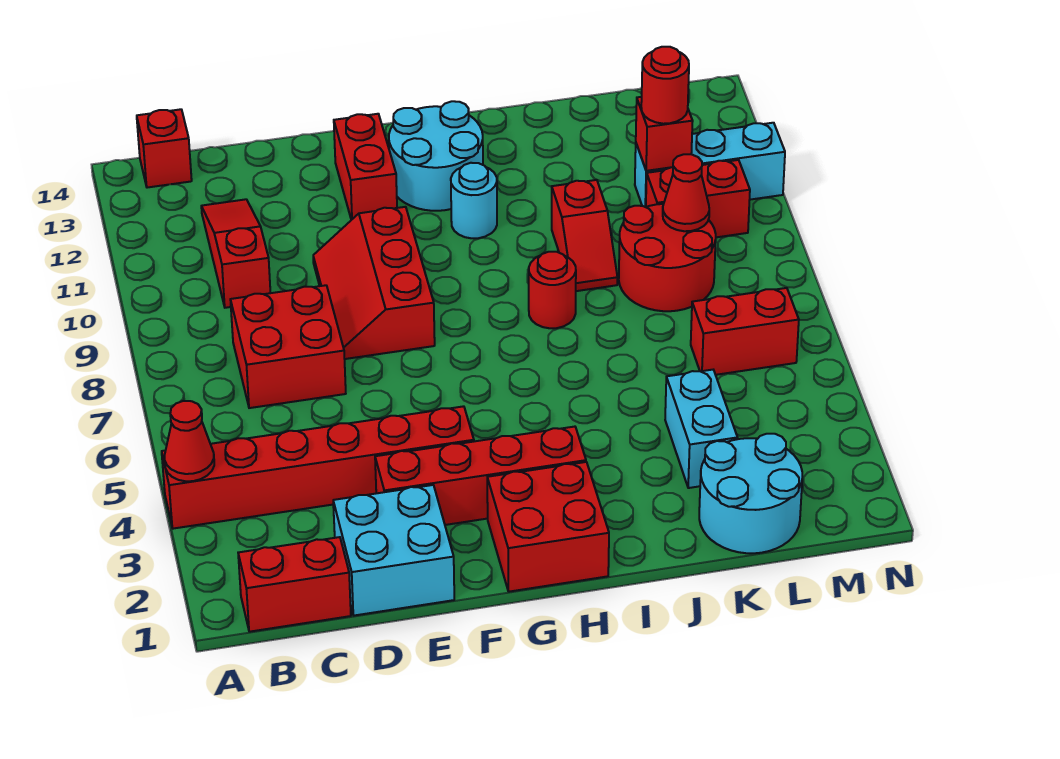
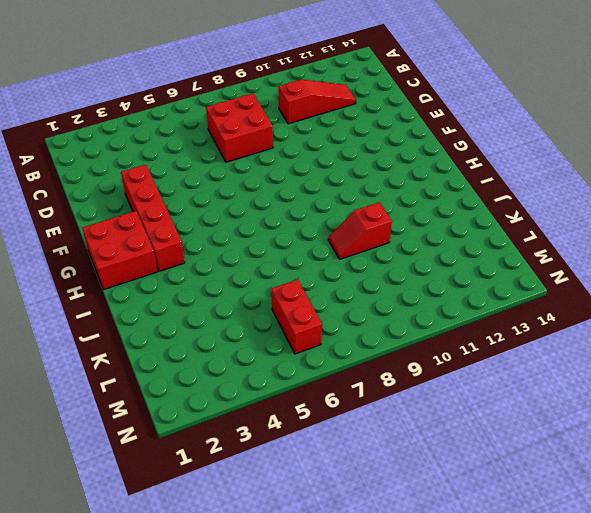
none -> red 1x6 brick [162,406,474,529]
none -> red 1x2 brick [238,537,351,632]
none -> red 1x1 brick [137,109,192,188]

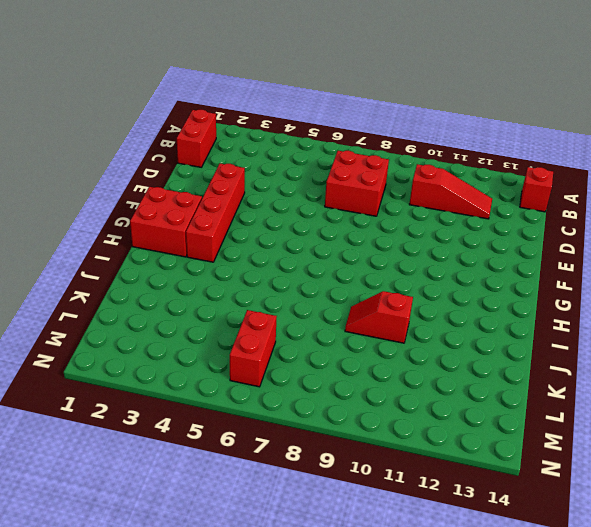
none -> red 1x6 brick [162,406,474,529]
none -> cyan 2x2 brick [333,485,454,616]
none -> red 2x3 slope [313,207,435,359]

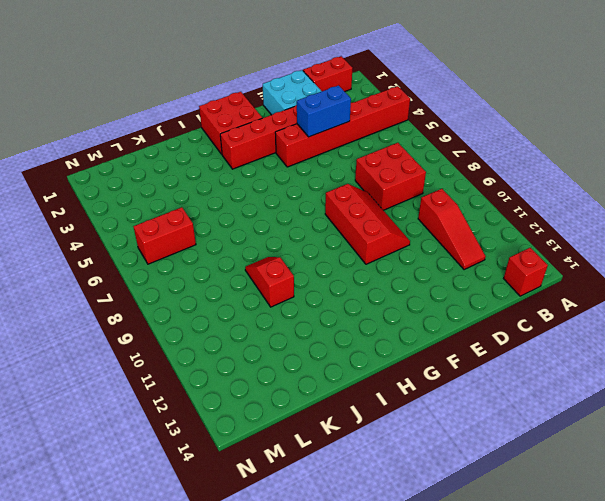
blue 1x2 brick [297,86,351,137] -> none
none -> red 1x2 brick [334,114,397,220]
none -> cyan 2x2 round brick [389,101,483,211]
none -> cyan 1x1 round brick [451,163,497,238]

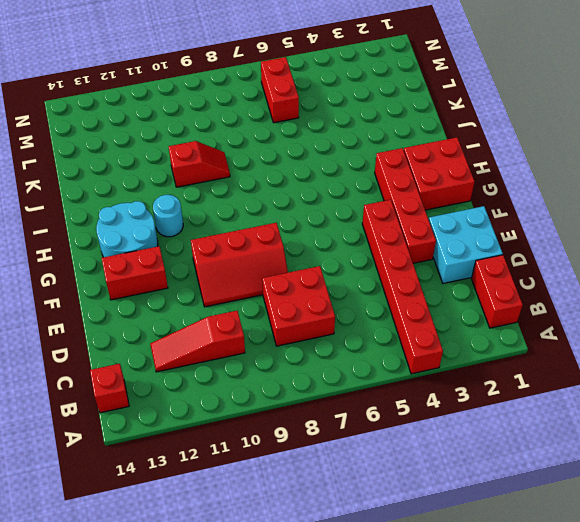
none -> red 1x1 round brick [529,252,576,328]
none -> cyan 2x2 round brick [699,434,802,553]
none -> cyan 1x2 brick [665,370,738,488]

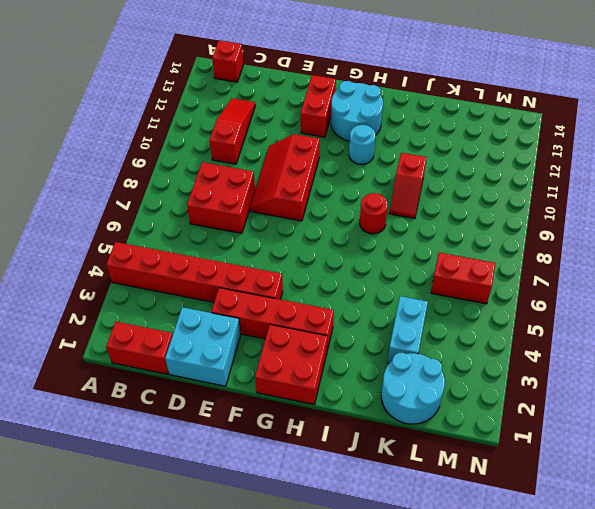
none -> red 2x2 round brick [619,204,716,311]
none -> red 1x2 brick [646,160,750,237]
none -> cyan 1x3 brick [635,123,785,207]

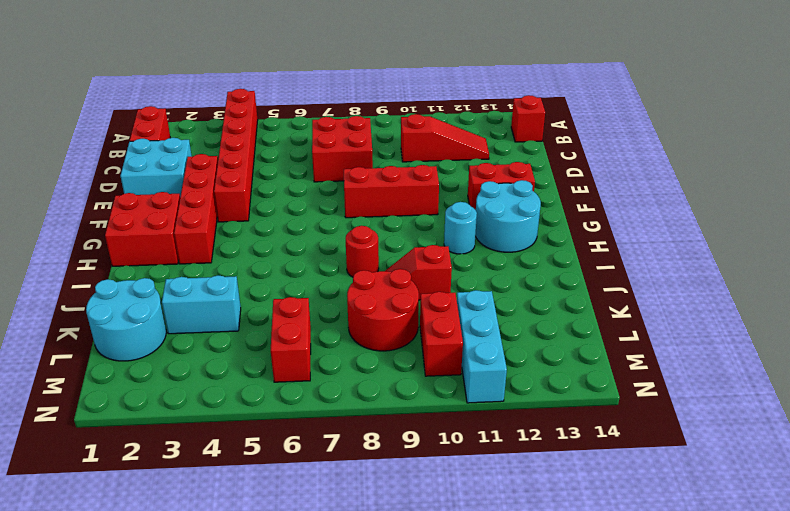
none -> red 1x1 cone [165,401,214,481]
none -> red 1x1 cone [663,154,709,231]
none -> red 1x1 brick [636,97,693,171]

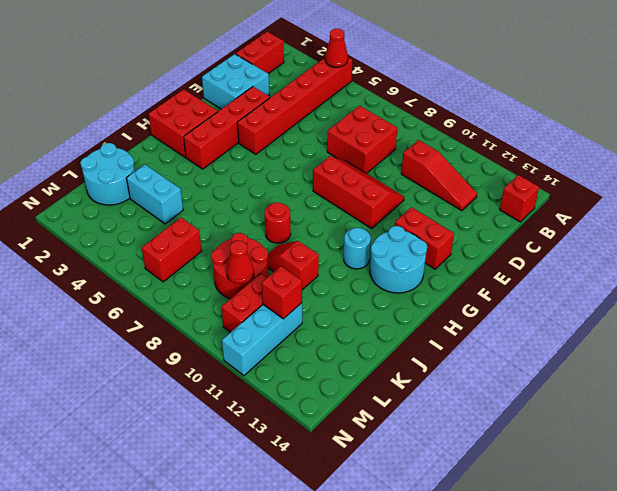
none -> red 1x1 round brick [641,47,689,124]

